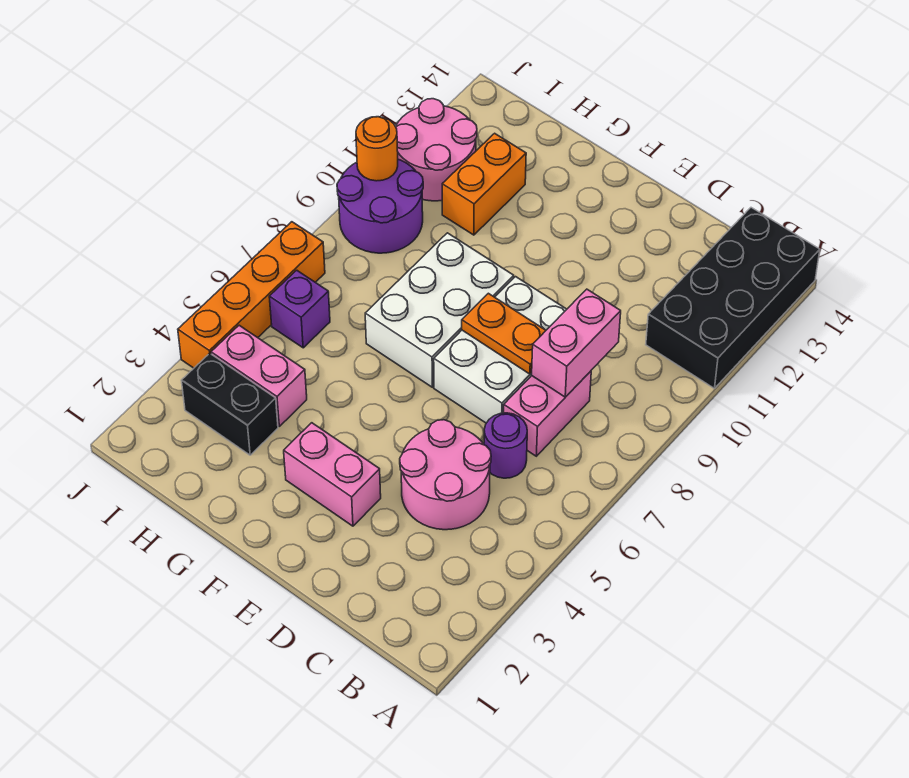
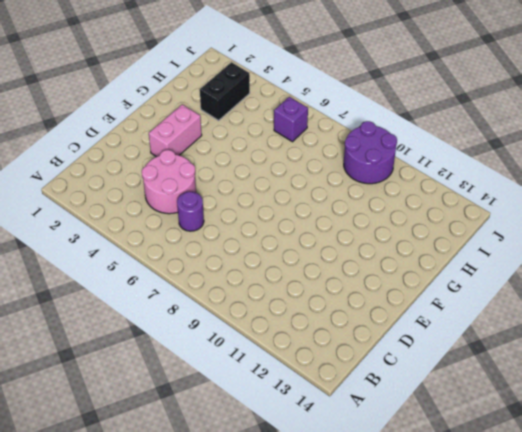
none -> black 2x4 brick [646,208,820,388]
none -> pink 1x2 brick [504,371,591,456]
none -> white 2x3 brick [434,277,567,423]

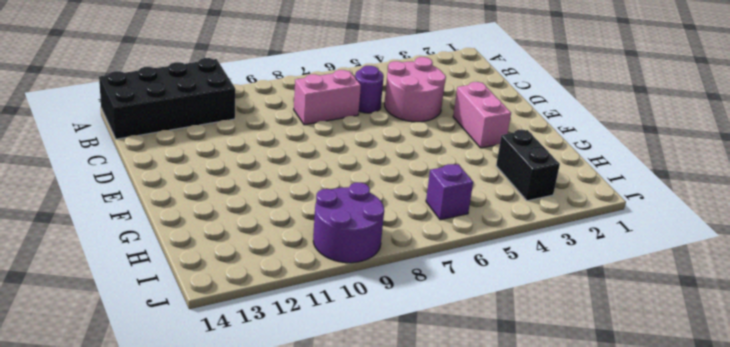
none -> white 2x3 brick [434,277,567,423]
none -> white 2x3 brick [365,233,514,387]
none -> pink 1x2 brick [211,325,307,426]

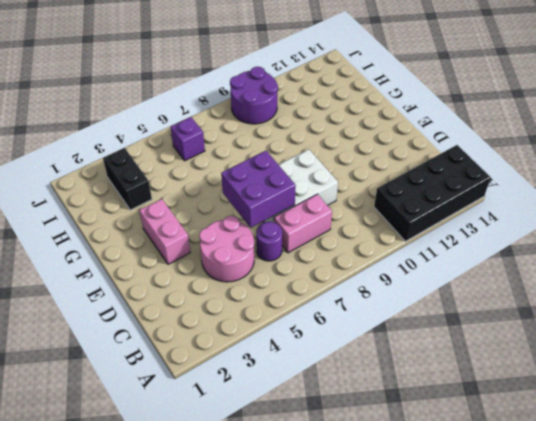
purple 2x2 brick [221,151,296,228] -> none
none -> white 2x3 brick [365,233,514,387]
none -> pink 1x2 brick [211,325,307,426]
none -> orange 1x2 brick [442,133,526,235]

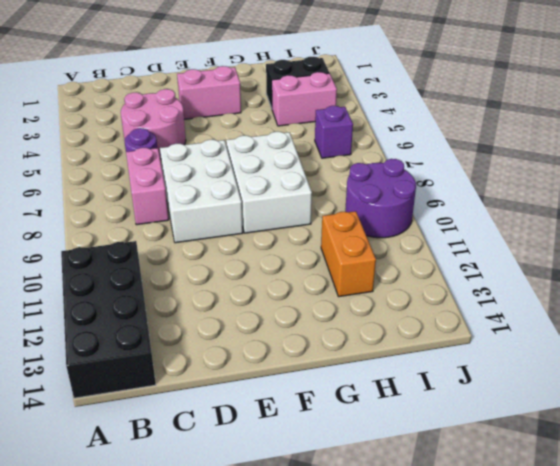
none -> pink 2x2 round brick [396,99,477,201]
none -> orange 1x4 brick [178,222,325,368]
none -> pink 1x2 brick [532,289,621,397]

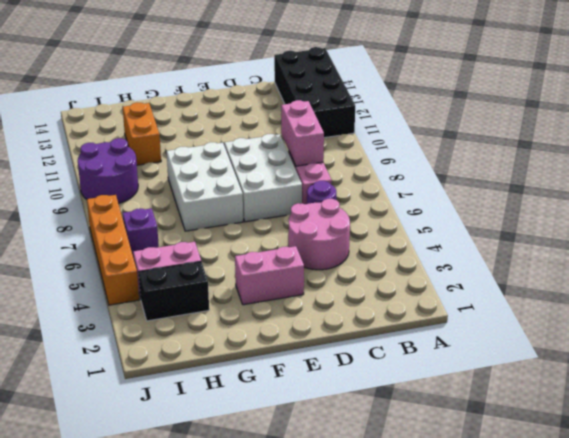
none -> pink 2x2 round brick [396,99,477,201]
none -> orange 1x2 plate [462,293,546,374]
none -> orange 1x1 round brick [356,117,398,181]

